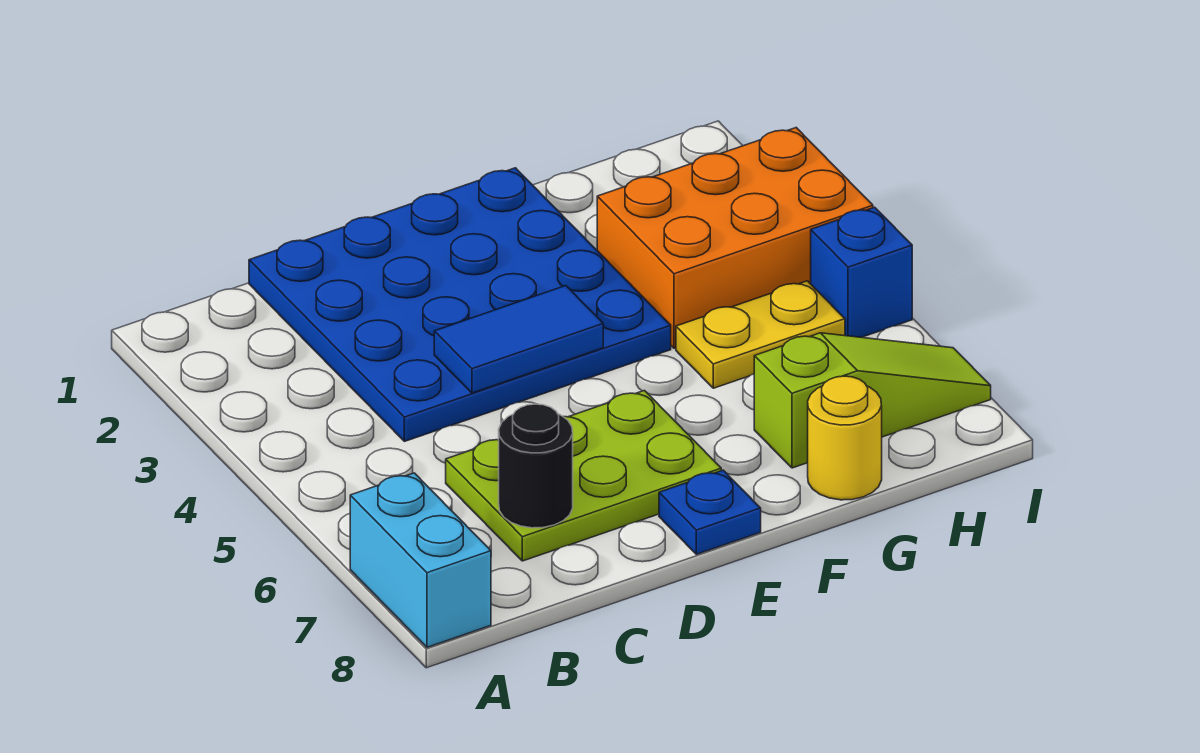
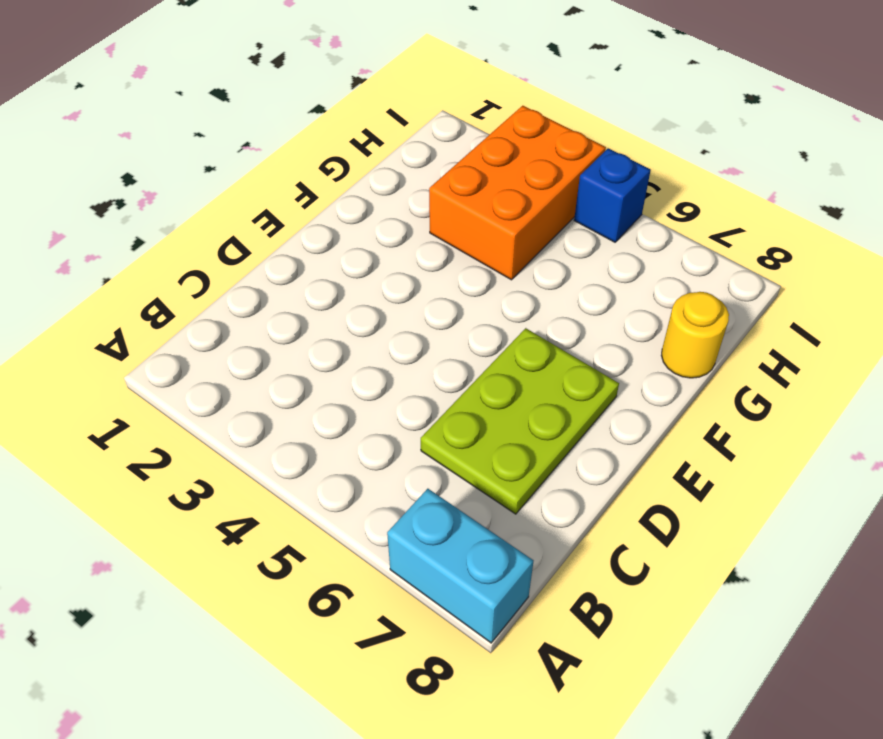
none -> blue 4x4 plate [249,168,671,441]
none -> blue 1x1 plate [659,470,761,554]

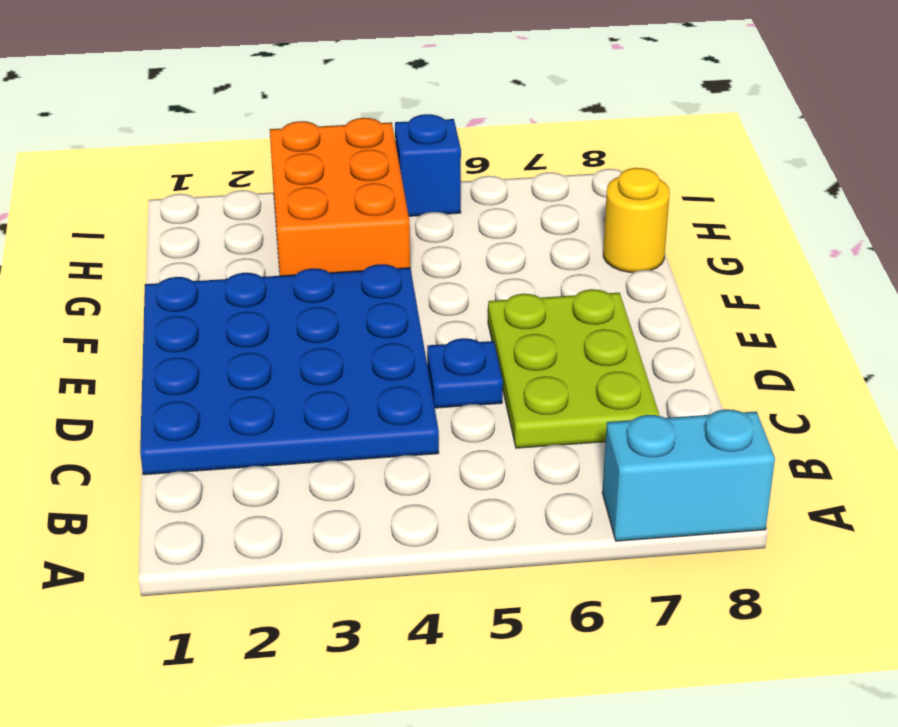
blue 1x1 plate [427,338,503,408] -> blue 1x1 plate moved to [659,470,761,554]
none -> yellow 1x2 plate [676,281,845,388]
none -> lime 1x3 slope [754,333,991,468]

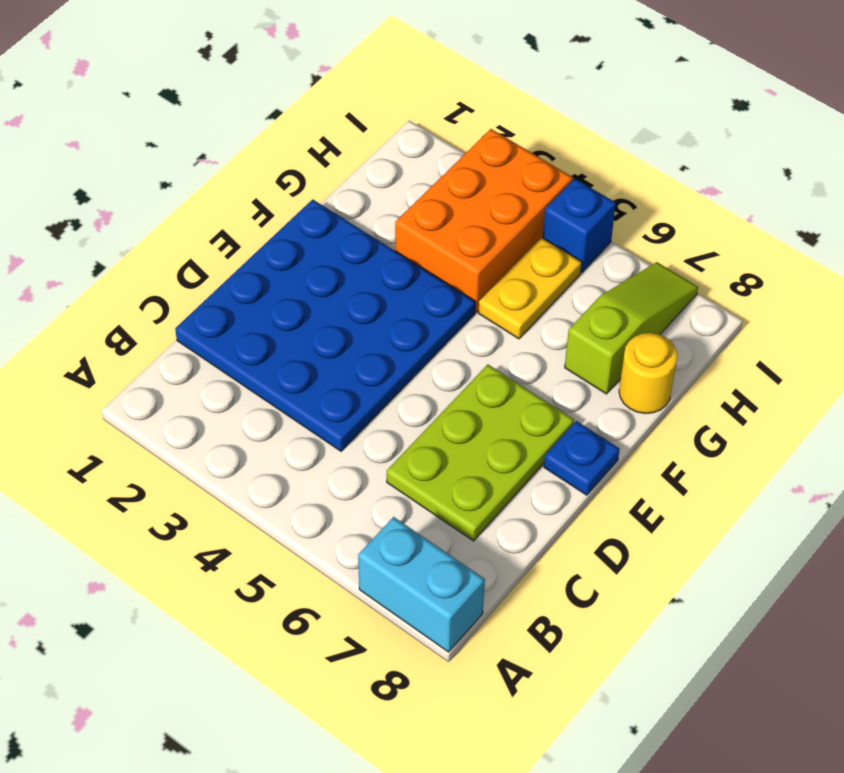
none -> black 1x1 round brick [499,404,573,528]
none -> blue 1x2 tile [434,286,603,393]

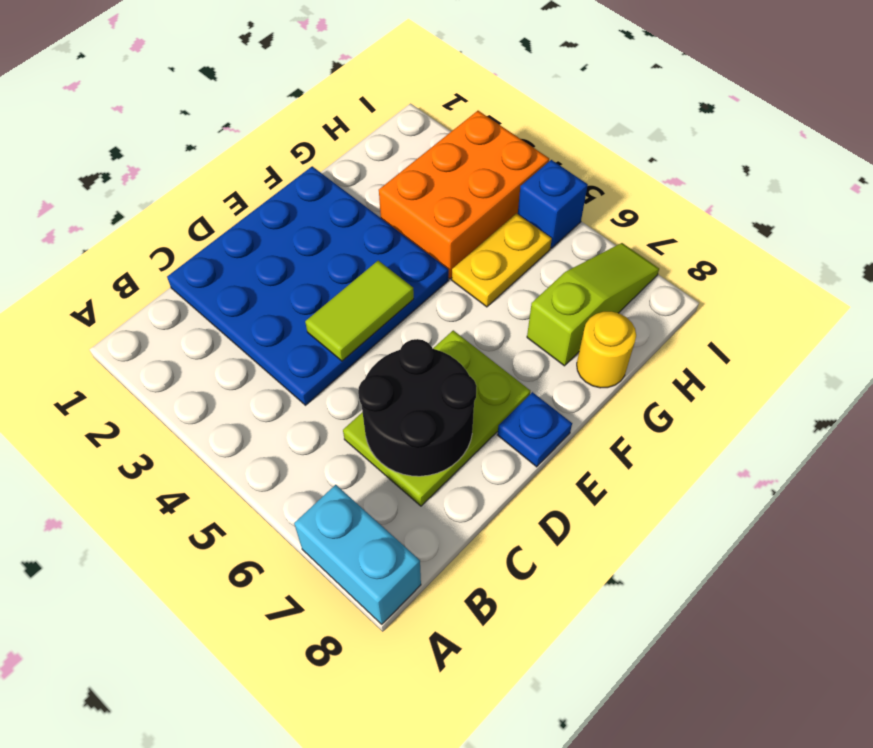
black 2x2 round brick [358,339,477,476] -> black 1x1 round brick [499,404,573,528]
lime 1x2 tile [305,260,414,361] -> blue 1x2 tile [434,286,603,393]

